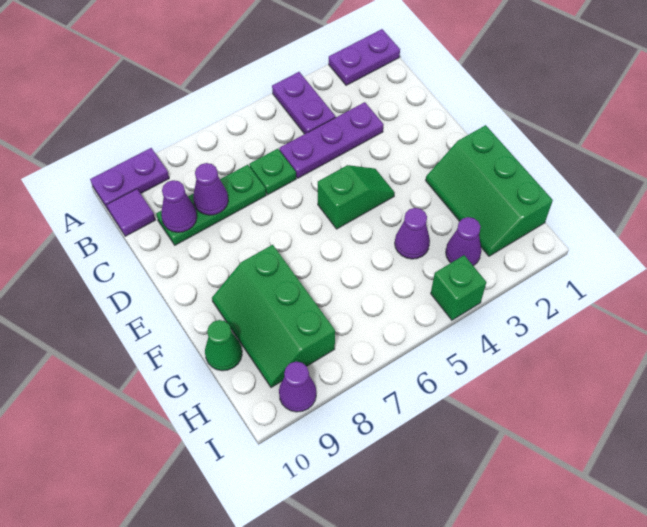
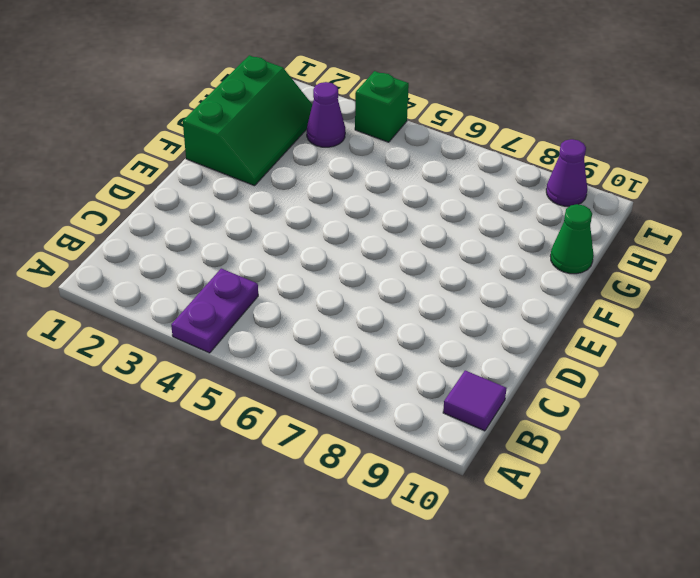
none -> purple 1x2 plate [329,29,400,85]
none -> purple 1x2 plate [90,148,169,209]
none -> purple 1x3 plate [279,102,384,178]

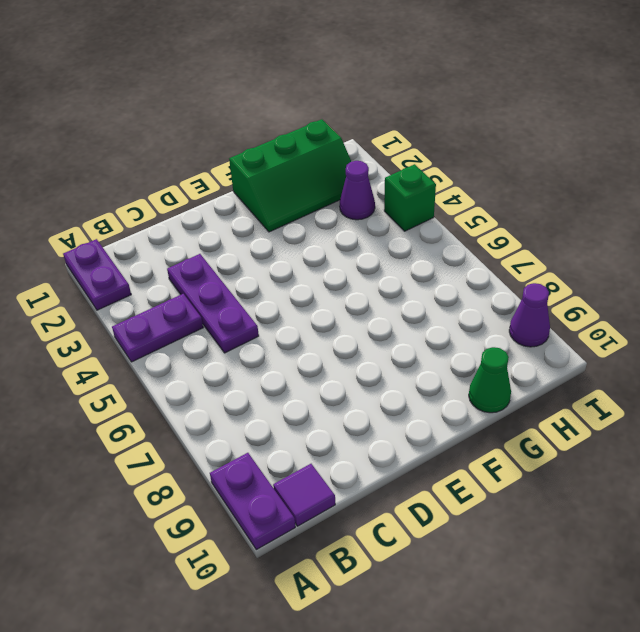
none -> green 1x1 plate [249,149,296,194]
none -> green 1x3 plate [156,165,266,245]
none -> green 1x2 slope [318,165,395,229]

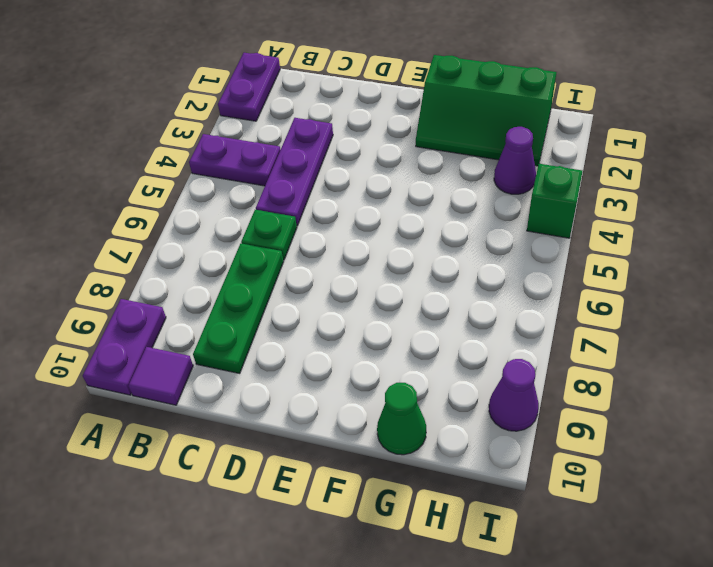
none -> green 1x2 slope [318,165,395,229]
none -> green 2x3 slope [212,245,335,388]
none -> purple 1x1 cone [395,208,430,259]

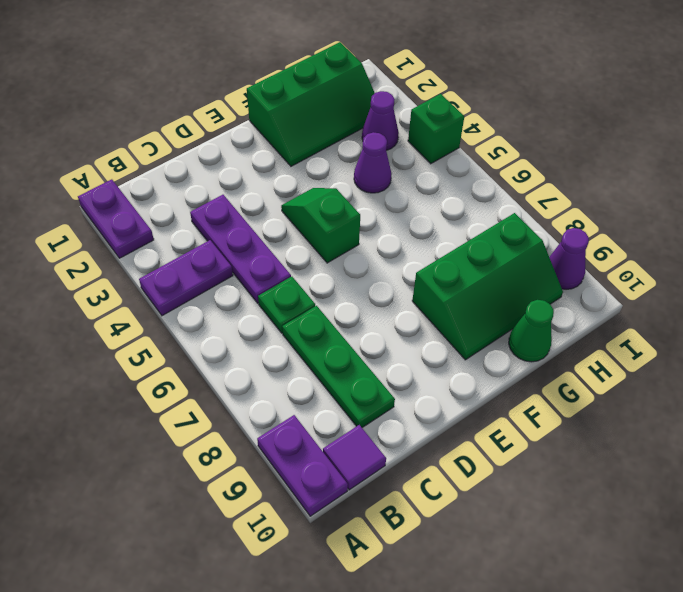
none -> purple 1x1 cone [193,163,228,215]
none -> purple 1x1 cone [161,180,197,232]

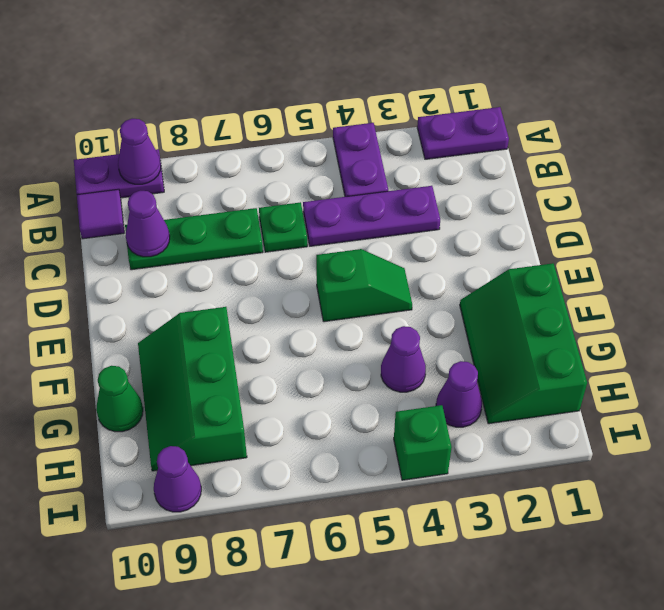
purple 1x1 cone [118,119,161,184] -> purple 1x1 cone moved to [193,163,228,215]

